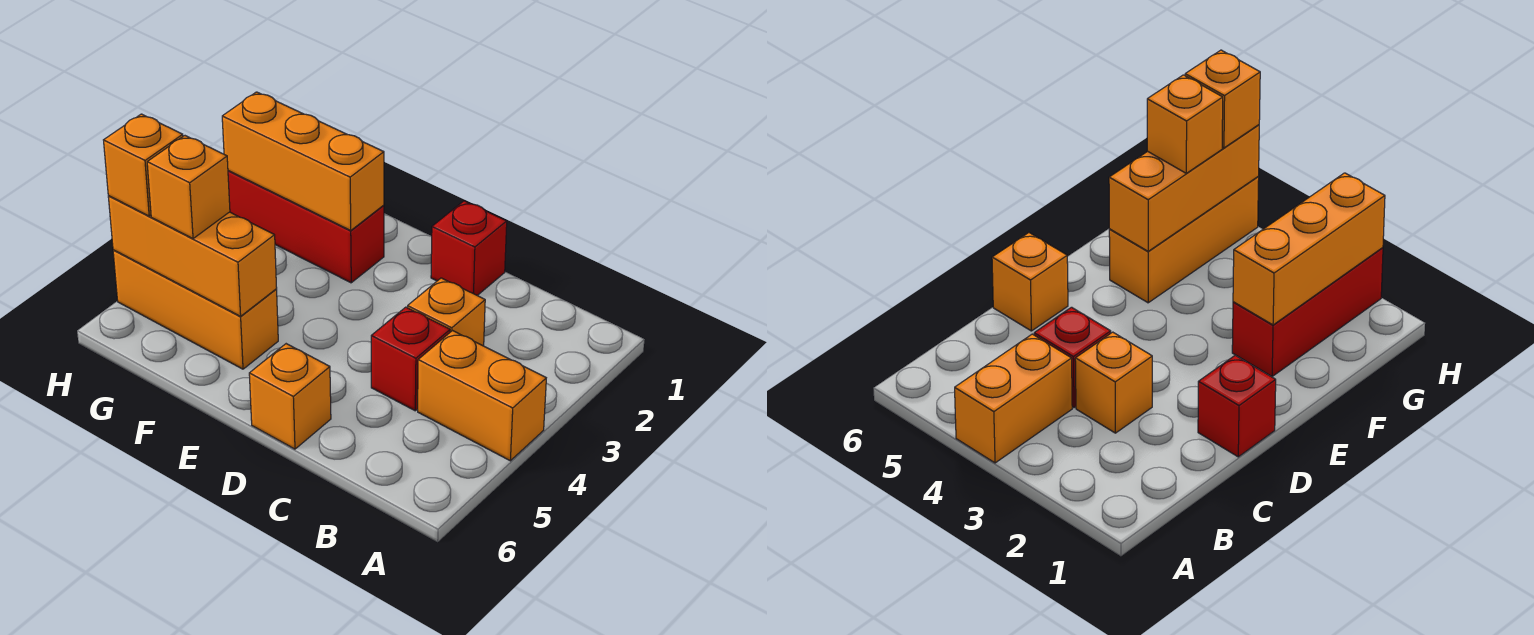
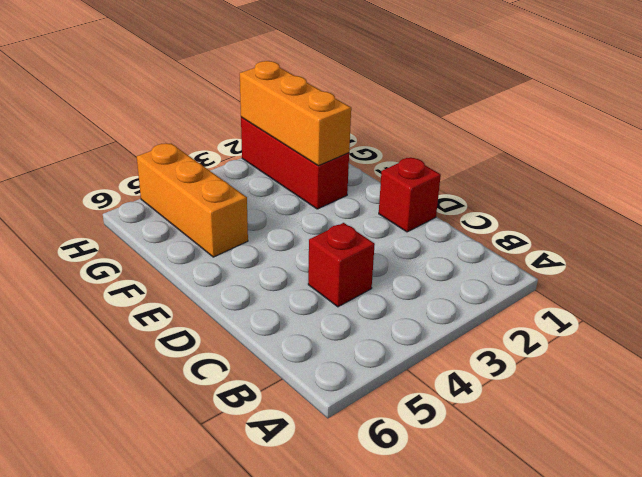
none -> orange 1x2 brick [418,331,546,461]
none -> orange 1x1 brick [408,278,485,346]

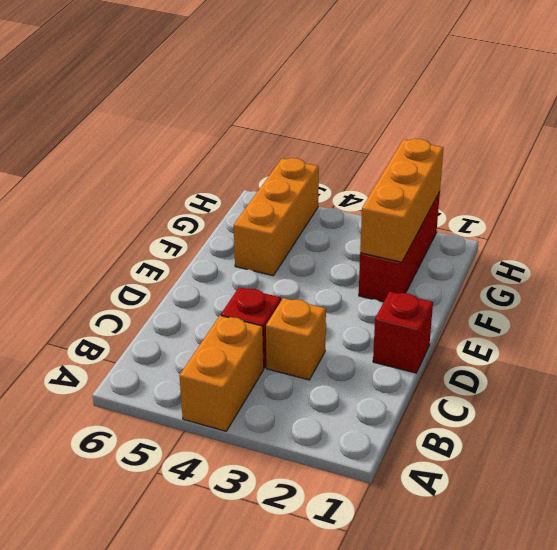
none -> orange 1x1 brick [249,344,331,449]
none -> orange 1x3 brick [108,196,277,316]

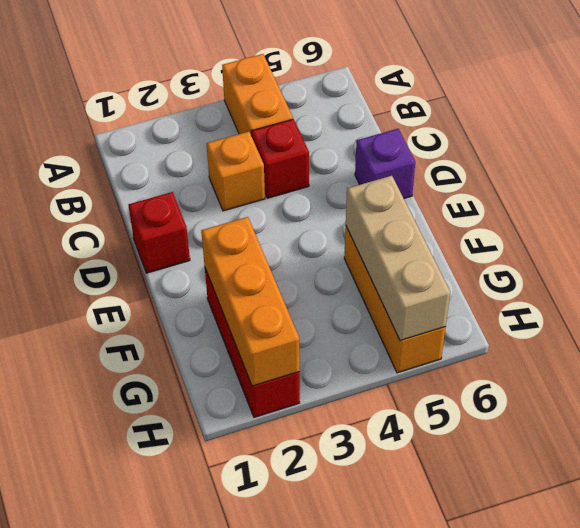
purple 1x1 brick [355,129,415,198] -> orange 1x1 brick [249,344,331,449]
tan 1x3 brick [346,176,450,341] -> orange 1x3 brick [108,196,277,316]
none -> orange 1x1 brick [147,136,230,239]
none -> orange 1x1 brick [104,114,183,216]

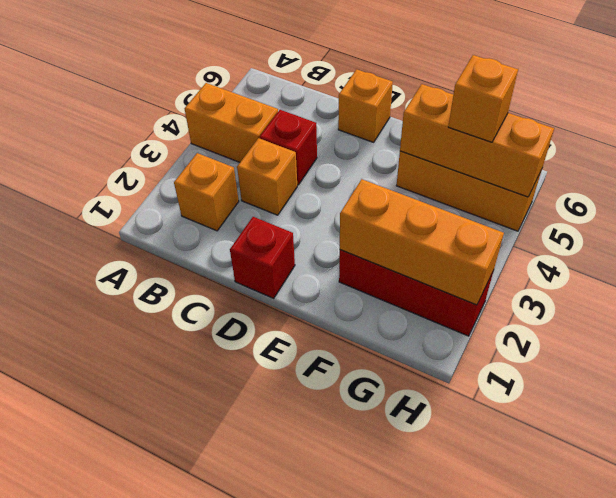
orange 1x1 brick [174,153,239,231] -> orange 1x1 brick moved to [104,114,183,216]

